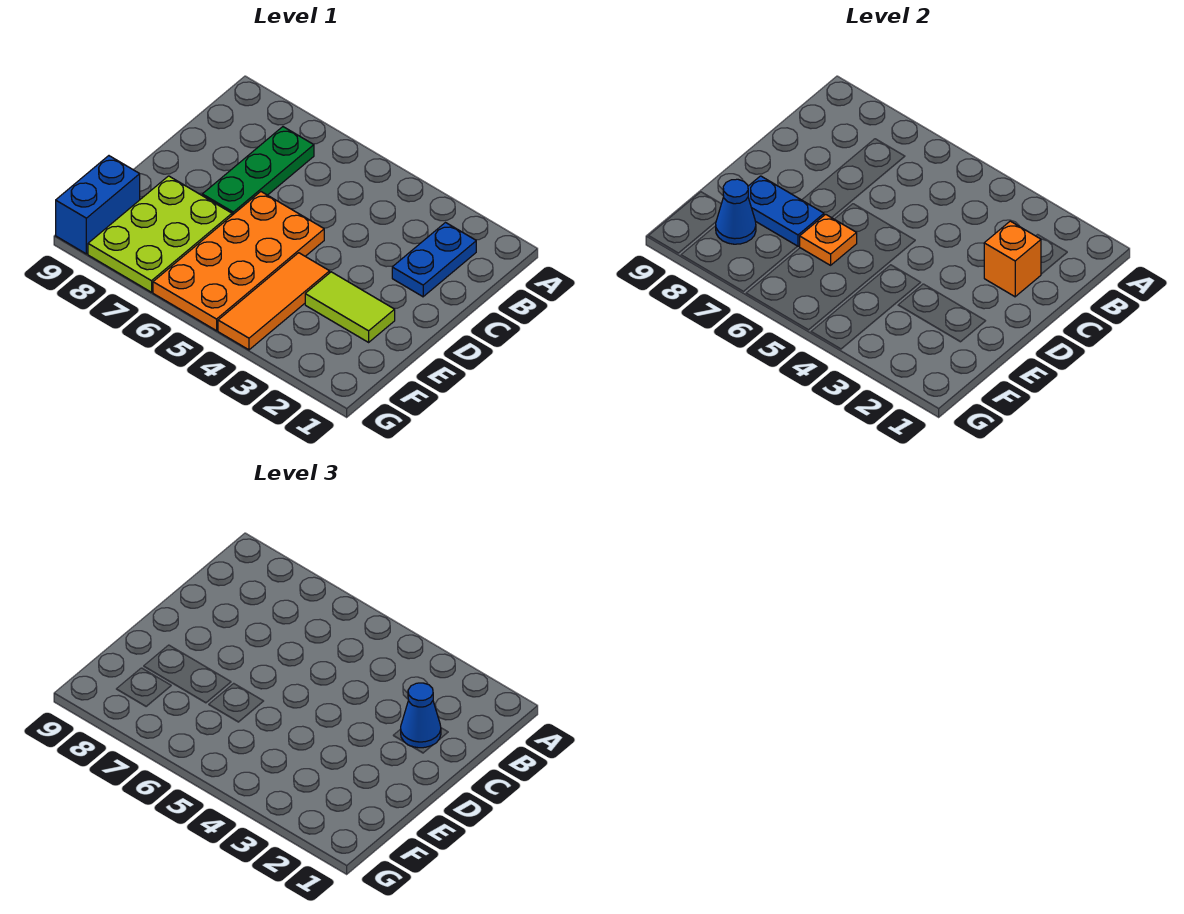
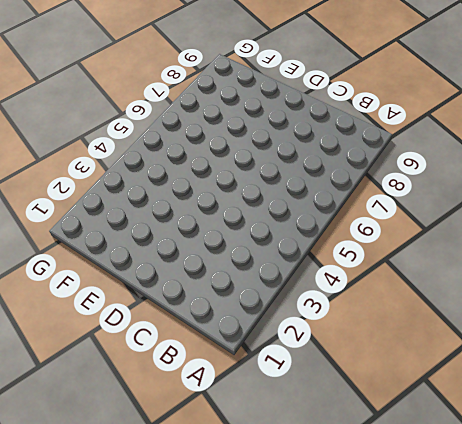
none -> blue 1x2 plate [392,223,476,297]
none -> green 1x3 plate [202,127,314,215]
none -> orange 2x4 plate [153,192,324,331]

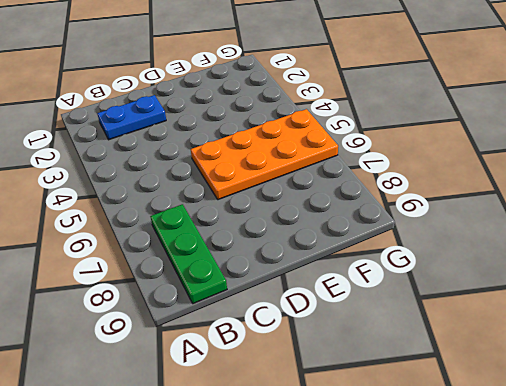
green 1x3 plate [150,204,227,304] -> green 1x3 plate turned to [202,127,314,215]
none -> lime 1x2 tile [305,272,395,342]
none -> orange 1x3 tile [218,253,330,350]
none -> lime 2x3 plate [88,176,232,292]

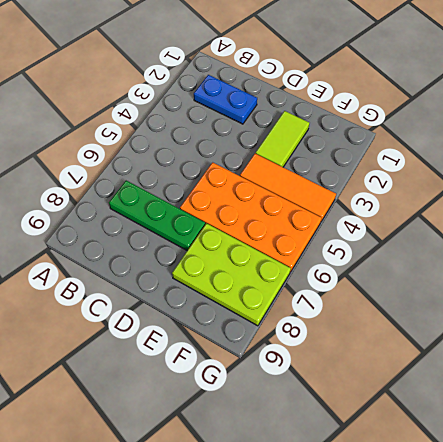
none -> blue 1x2 brick [56,156,140,254]
none -> orange 1x1 brick [984,221,1041,297]
none -> orange 1x1 plate [800,214,857,265]

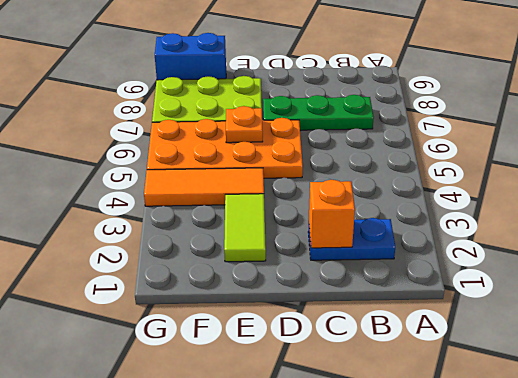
none -> blue 1x2 plate [748,176,824,246]
none -> blue 1x1 cone [716,179,756,244]
none -> blue 1x1 cone [401,683,441,748]

